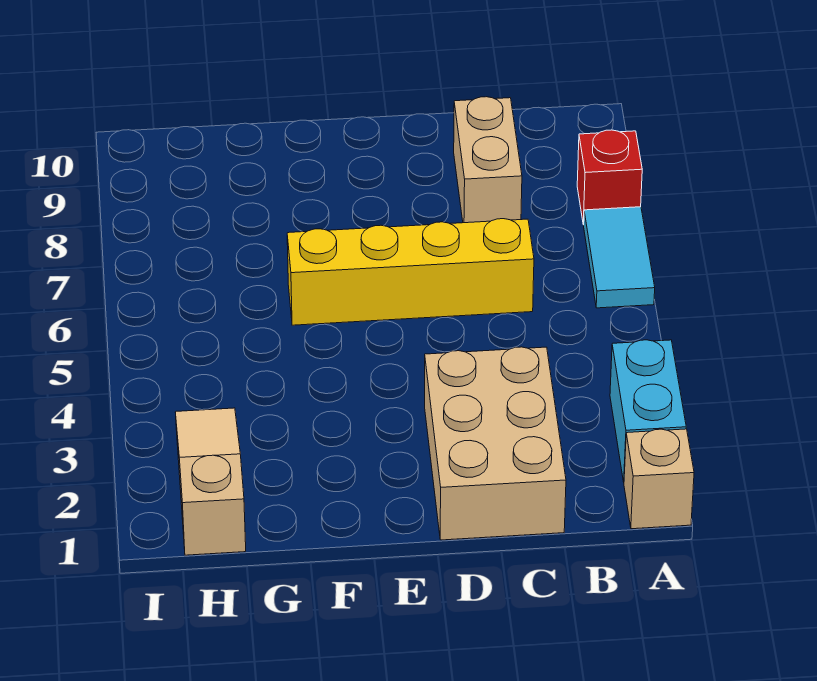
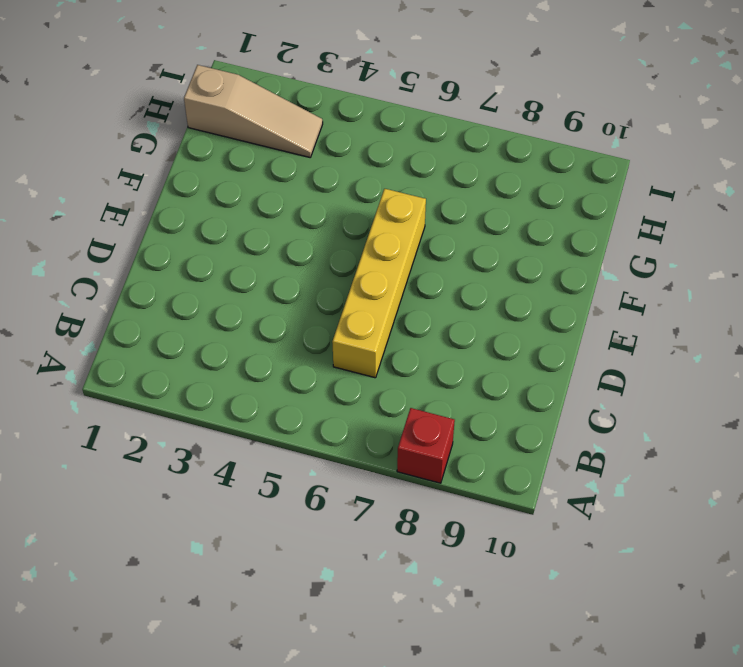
none -> tan 1x1 brick [624,429,694,529]
none -> cyan 1x2 brick [610,340,686,482]

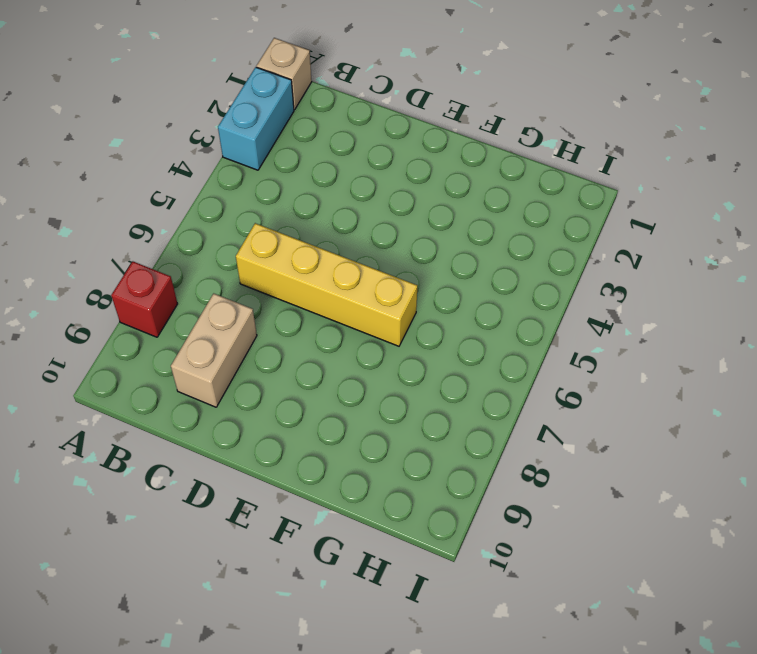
none -> cyan 1x2 tile [584,207,655,308]
none -> tan 2x3 brick [425,347,566,540]

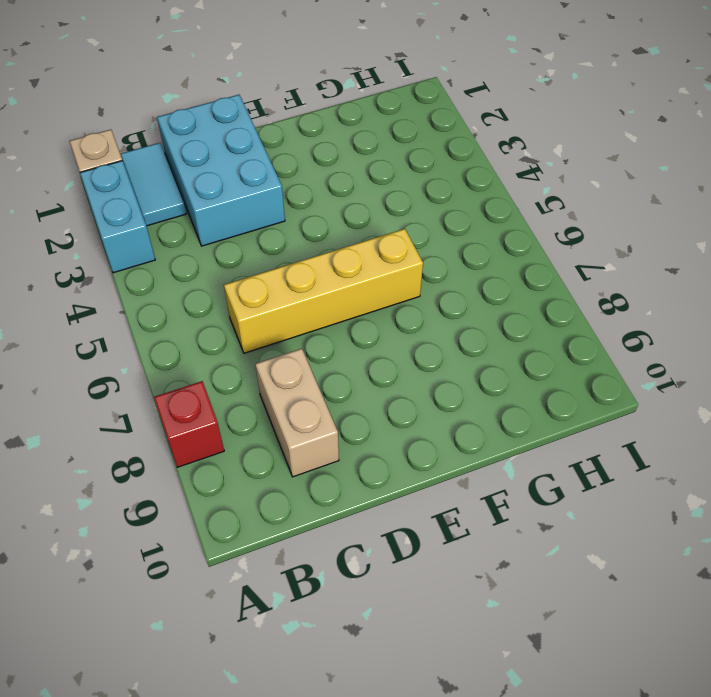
cyan 1x2 tile [120,143,186,226] -> cyan 1x2 tile moved to [584,207,655,308]
cyan 2x3 brick [157,95,285,246] -> tan 2x3 brick [425,347,566,540]
none -> tan 1x3 slope [175,408,246,555]

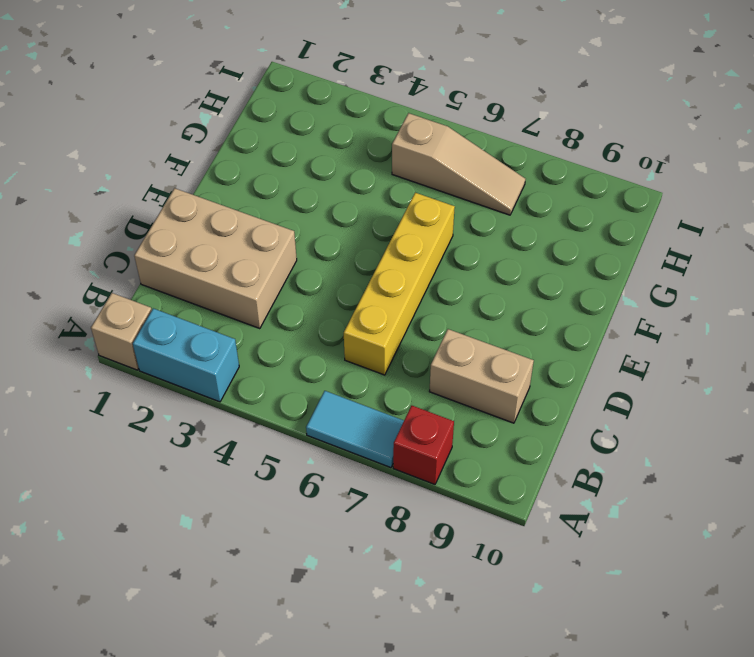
tan 1x3 slope [392,113,525,215] -> tan 1x3 slope moved to [175,408,246,555]

